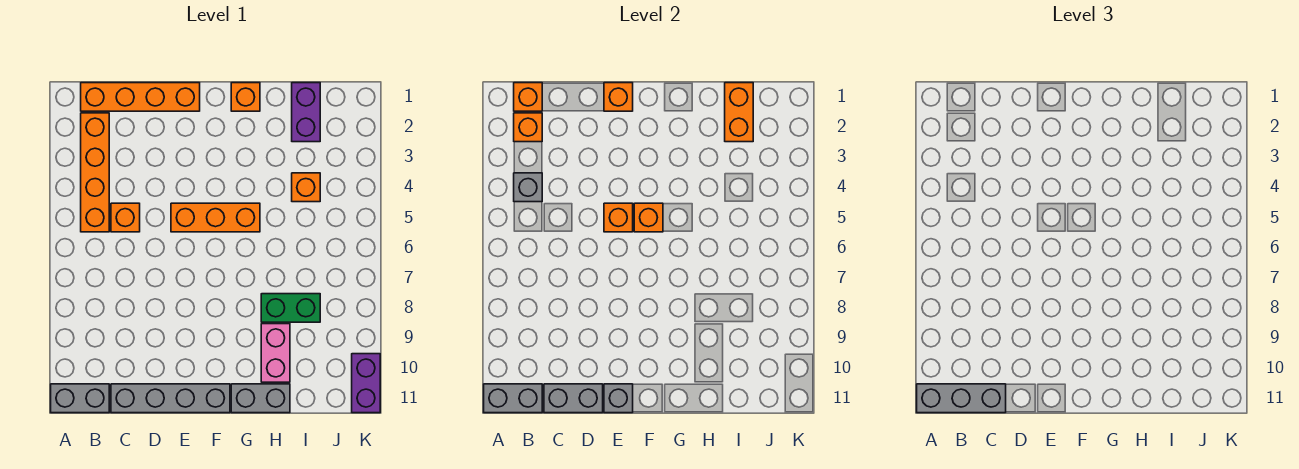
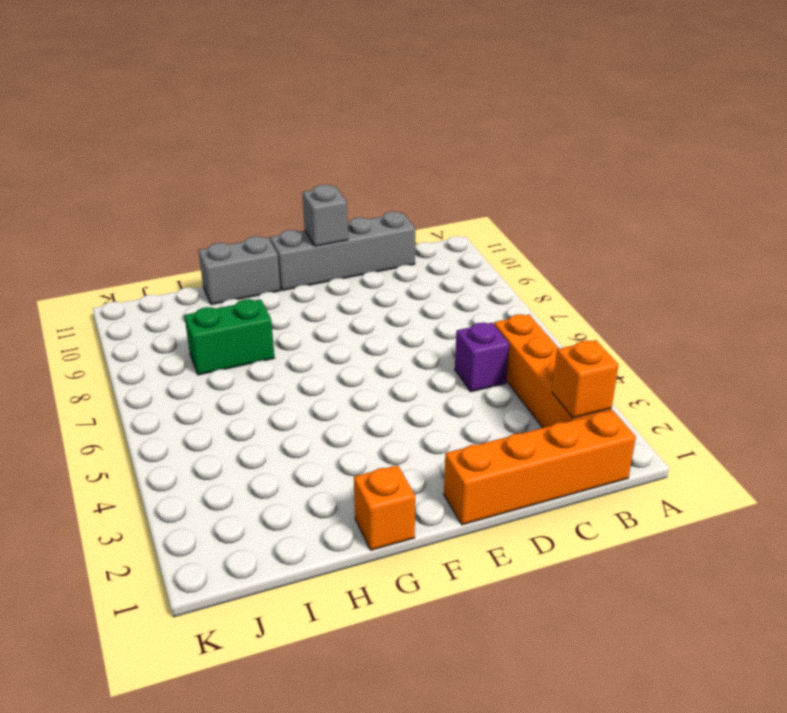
purple 1x1 brick [455,323,509,392] -> orange 1x1 brick [111,203,140,232]
none -> grey 1x2 brick [51,384,109,413]
none -> orange 1x3 brick [171,203,260,232]
none -> pink 1x2 brick [261,324,290,382]

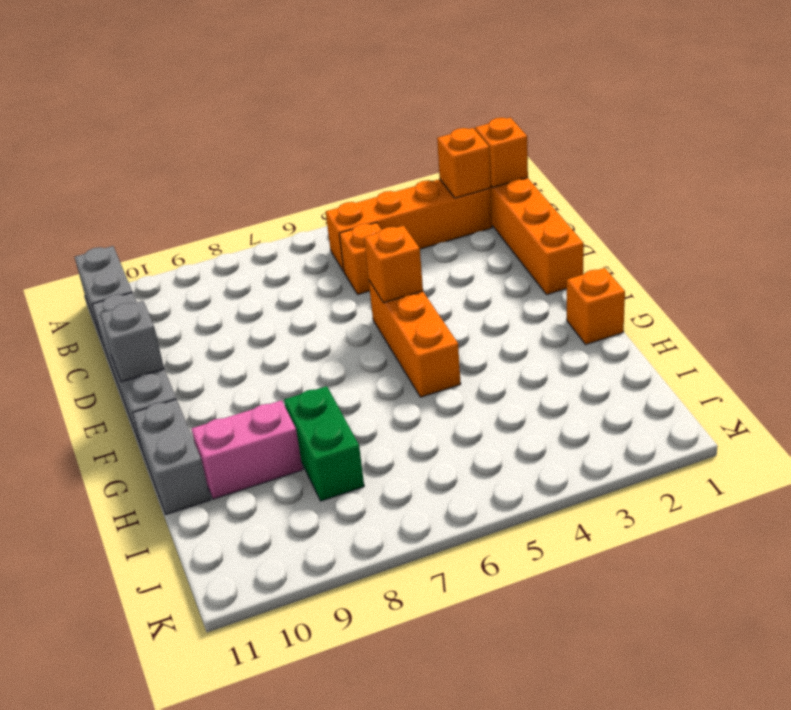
none -> purple 1x2 brick [292,83,320,142]
none -> orange 1x1 brick [292,173,320,202]
none -> purple 1x2 brick [352,354,380,413]

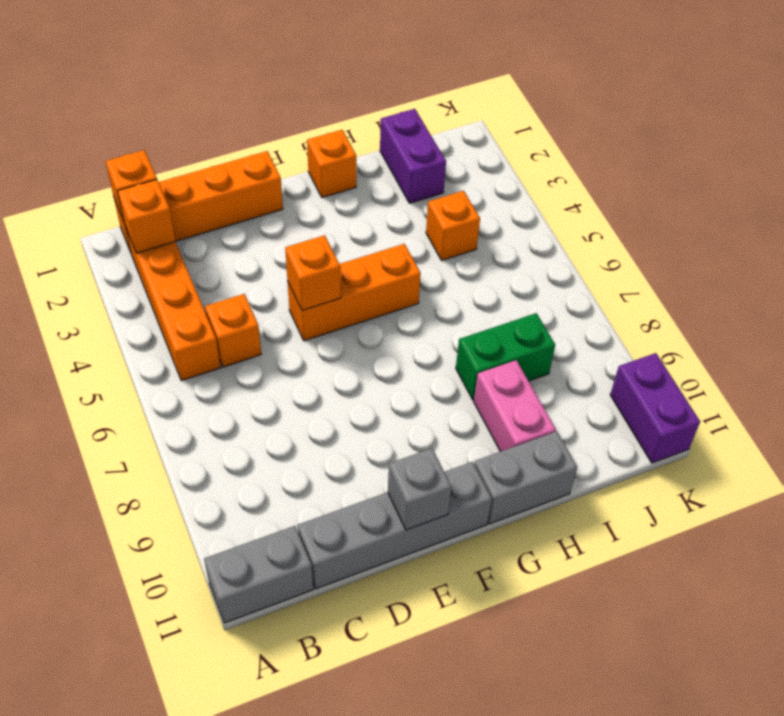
none -> grey 1x2 brick [484,384,542,413]
none -> grey 1x1 brick [514,173,542,202]
none -> grey 1x2 brick [544,384,603,413]

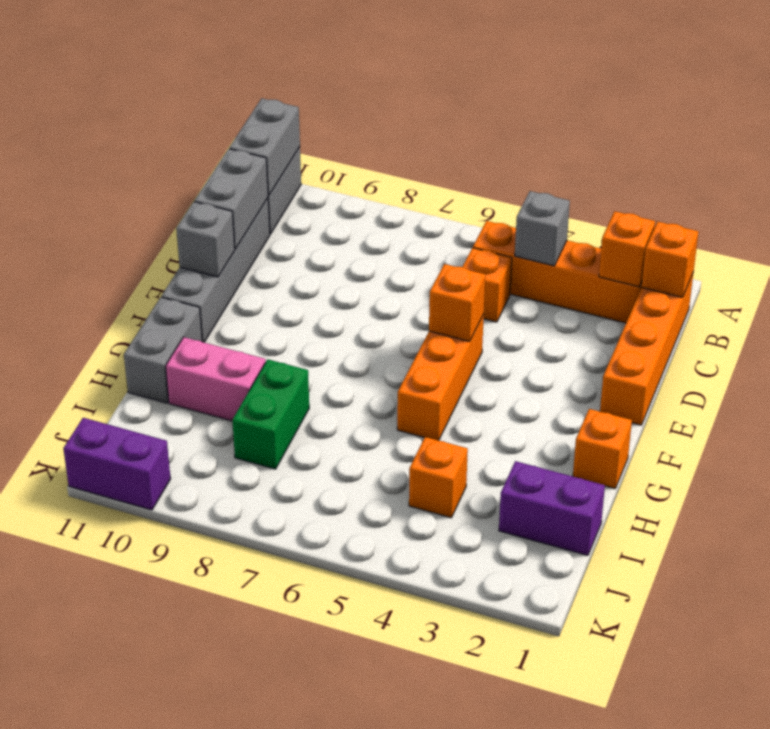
none -> orange 1x1 brick [604,83,633,111]
none -> orange 1x1 brick [634,203,663,232]
none -> orange 1x2 brick [725,83,753,142]

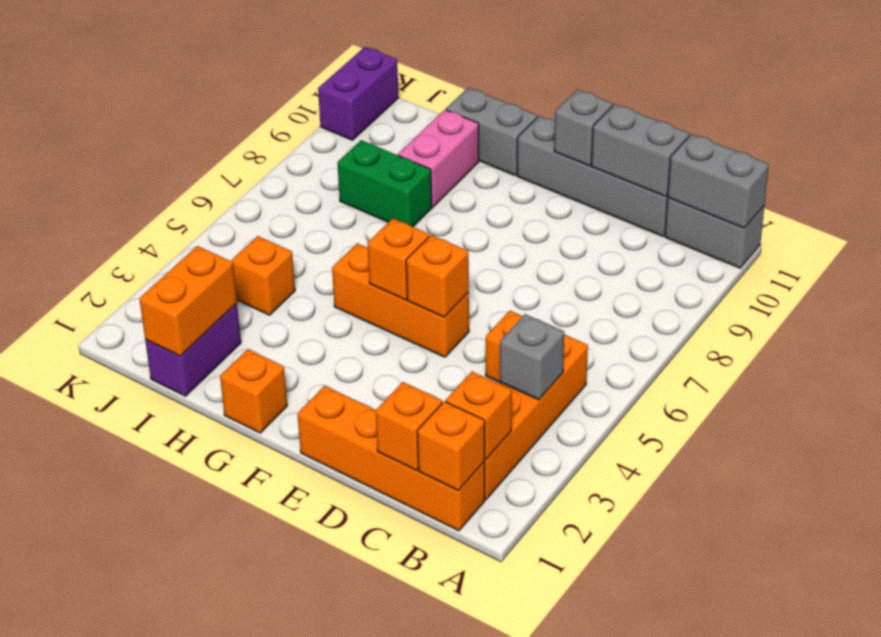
orange 1x1 brick [376,382,442,470] -> orange 1x1 brick moved to [604,83,633,111]
none -> grey 1x3 brick [917,384,1006,413]

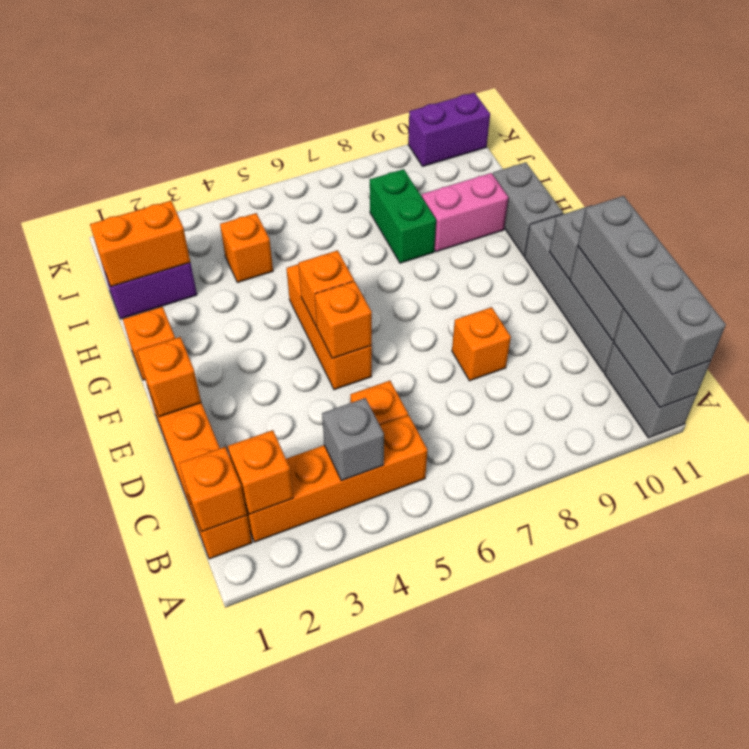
grey 1x4 brick [578,196,726,375] -> grey 1x3 brick [917,384,1006,413]
orange 1x1 brick [452,307,511,381] -> none

